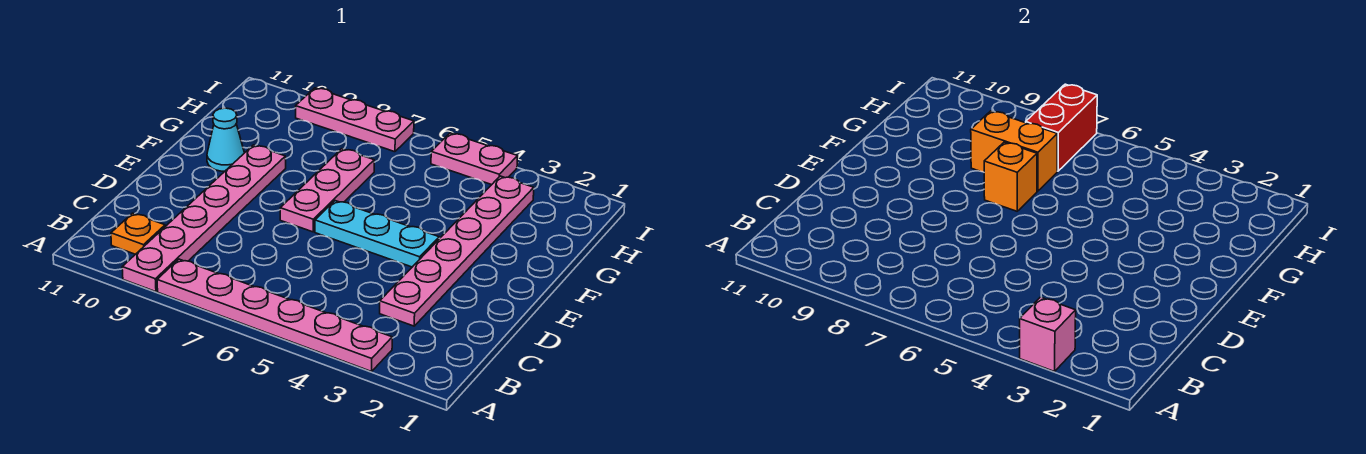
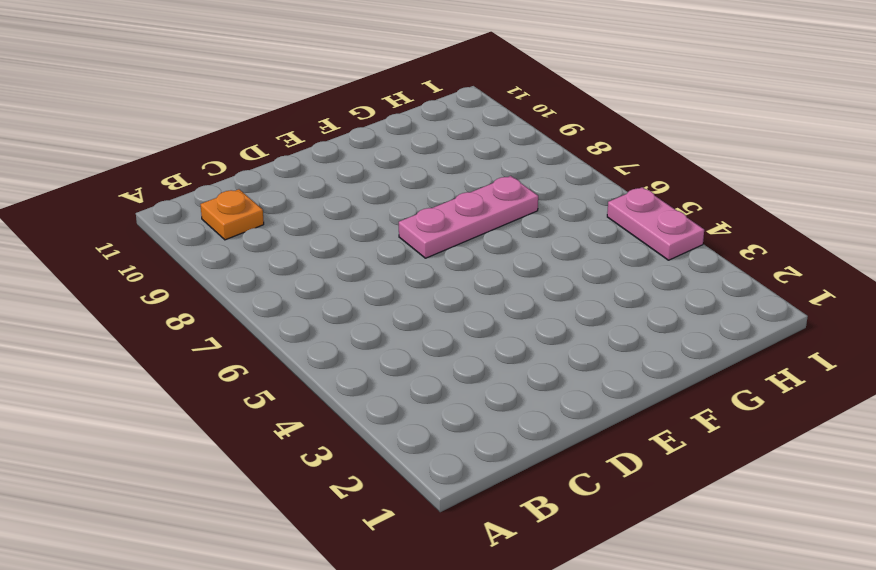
none -> pink 1x6 plate [157,259,392,372]
none -> pink 1x6 plate [122,145,286,292]
none -> pink 1x6 plate [380,176,534,326]

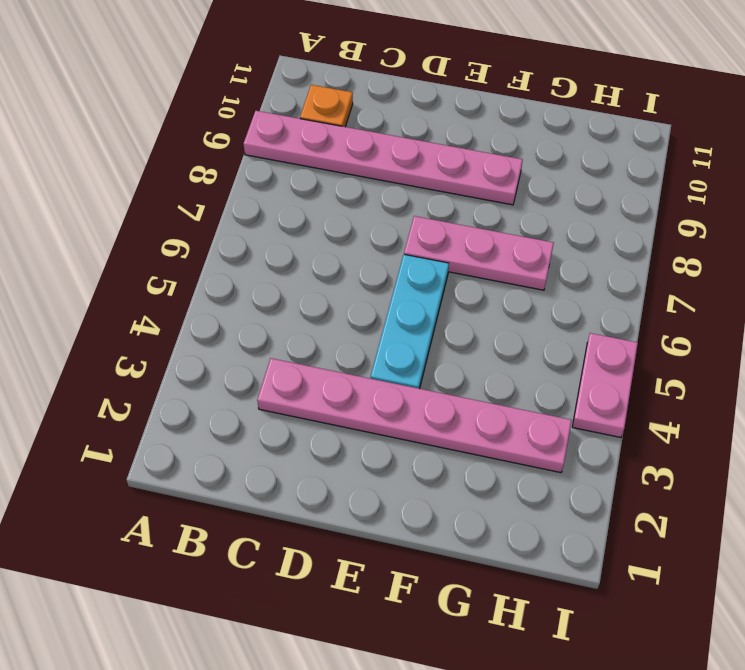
none -> pink 1x6 plate [157,259,392,372]
none -> cyan 1x1 cone [207,108,244,171]
none -> pink 1x3 plate [296,88,414,152]

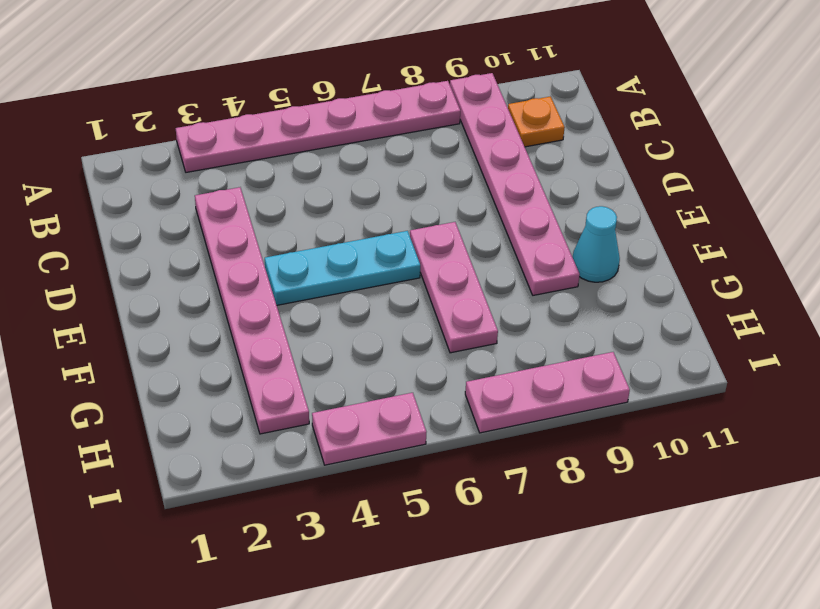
none -> pink 1x1 brick [1020,297,1076,372]
none -> orange 1x1 brick [984,142,1037,211]
none -> orange 1x2 brick [971,111,1057,191]

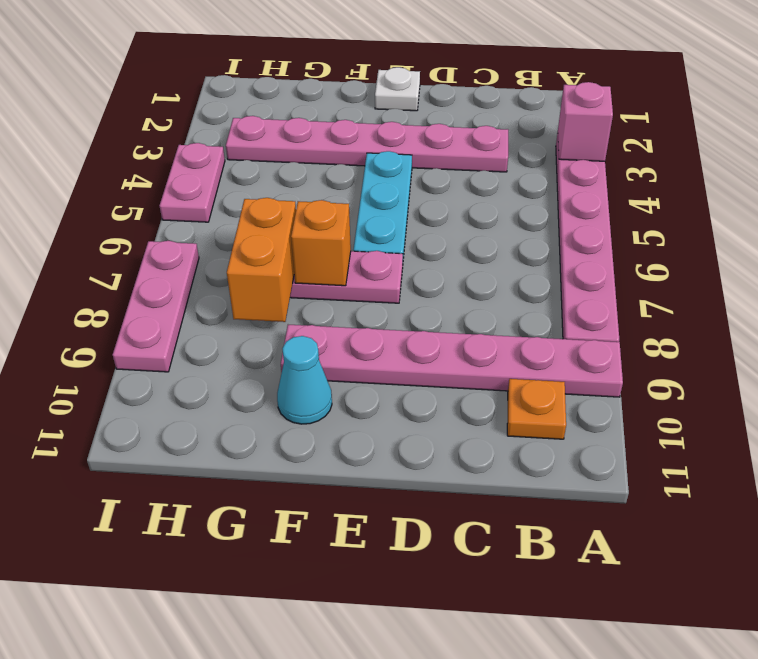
white 1x1 plate [375,67,420,111] -> none
none -> red 1x2 brick [1026,84,1097,171]

